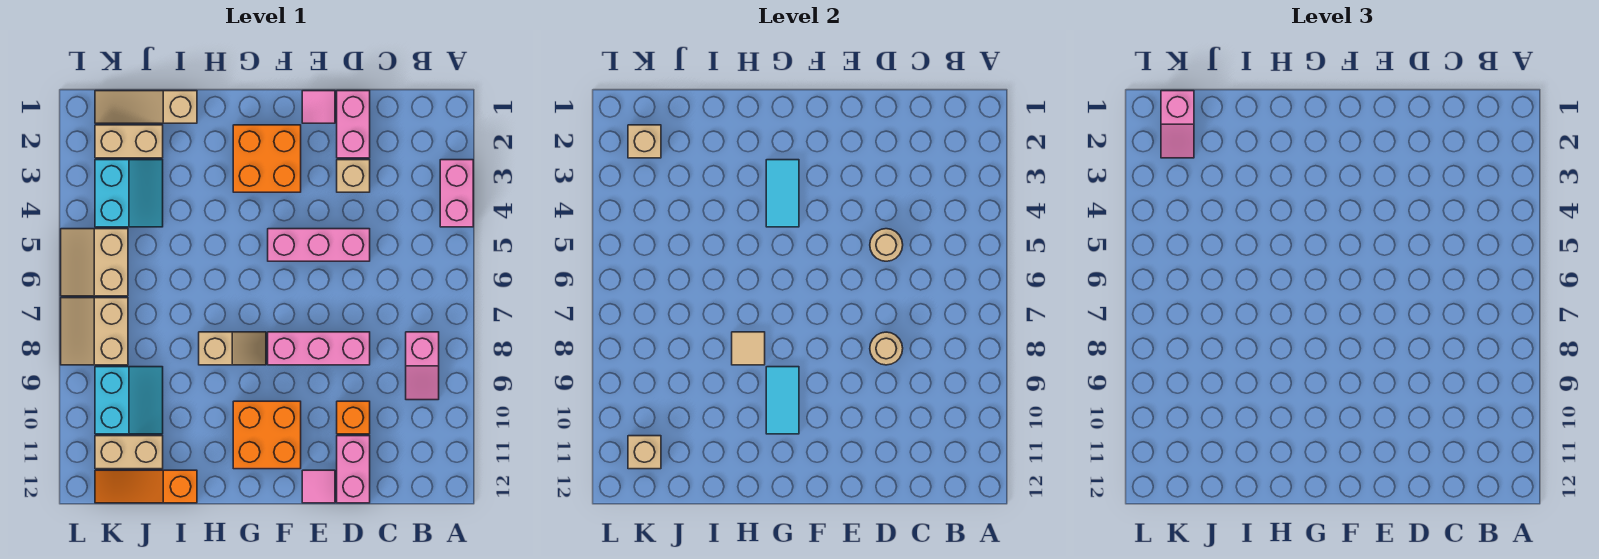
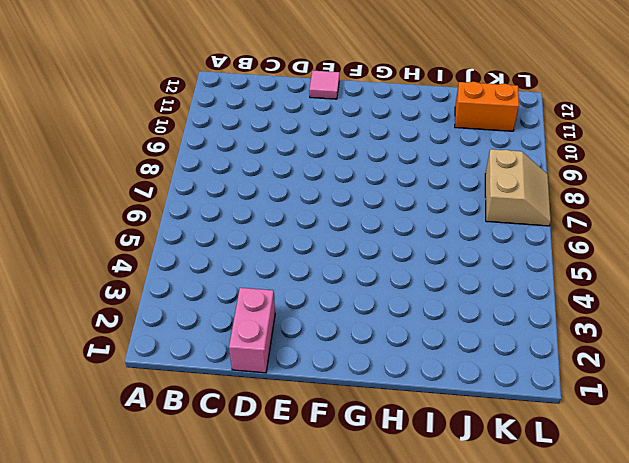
orange 1x2 brick [455,82,519,131] -> tan 1x2 brick [95,436,163,469]
none -> pink 1x2 brick [440,160,473,227]
none -> pink 1x2 slope [406,332,439,400]
none -> tan 1x1 brick [337,160,370,192]

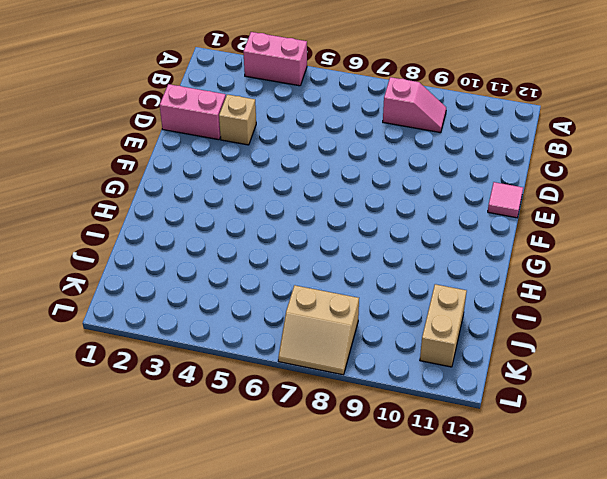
none -> pink 1x3 brick [268,229,370,261]
none -> pink 1x3 brick [268,332,370,365]
none -> orange 1x1 brick [337,401,370,434]

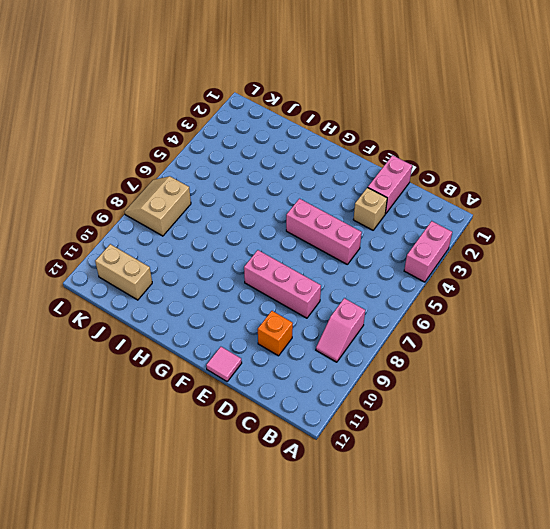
none -> pink 1x2 brick [337,436,370,503]
none -> pink 1x1 tile [302,91,335,123]
none -> orange 2x2 brick [233,125,301,192]

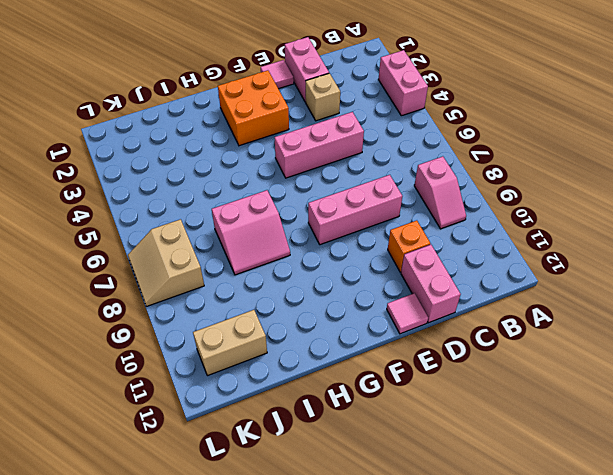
pink 2x2 slope [212,190,290,275] -> tan 1x2 slope [199,332,266,365]
none -> orange 2x2 brick [233,401,301,469]
none -> tan 1x3 slope [95,91,197,123]
none -> orange 1x3 slope [95,470,197,503]

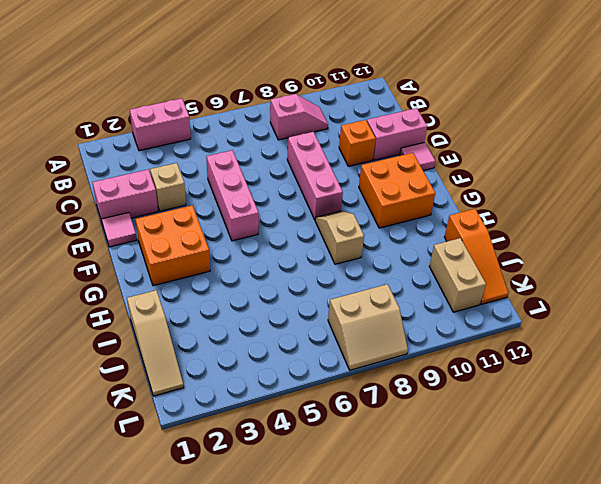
none -> tan 1x2 brick [95,125,163,158]
none -> cyan 2x2 slope [95,160,163,227]
none -> cyan 2x2 slope [95,367,163,434]

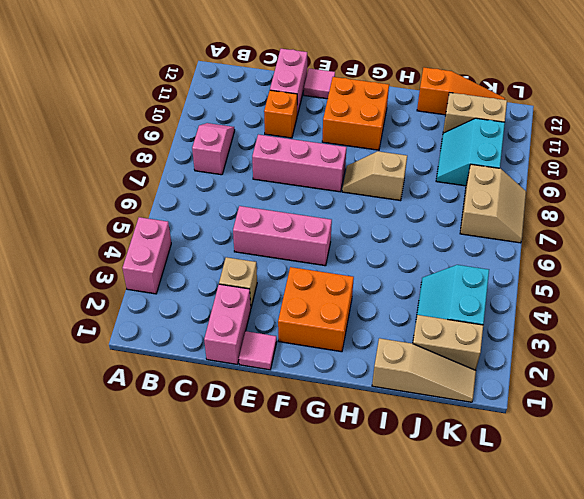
none -> tan 2x2 slope [61,229,128,296]
none -> tan 1x1 round brick [870,229,903,261]
none -> tan 1x1 round brick [870,332,903,365]

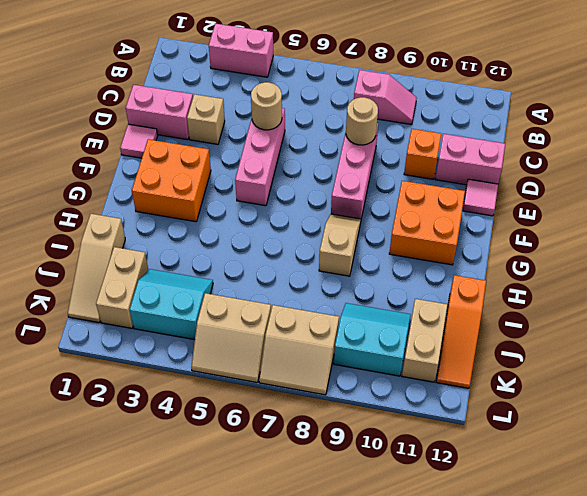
none -> cyan 1x2 tile [766,160,799,227]
none -> cyan 1x2 tile [766,367,799,434]
none -> tan 1x1 tile [732,332,765,365]

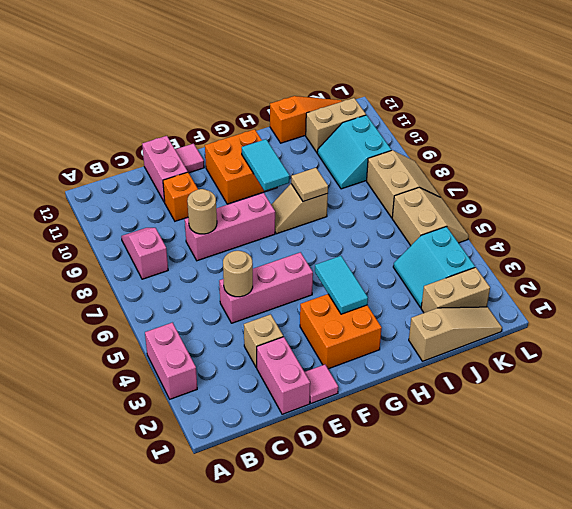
none -> tan 1x1 brick [628,125,661,158]
none -> tan 1x1 brick [628,436,661,469]
none -> pink 1x2 slope [1161,91,1194,158]

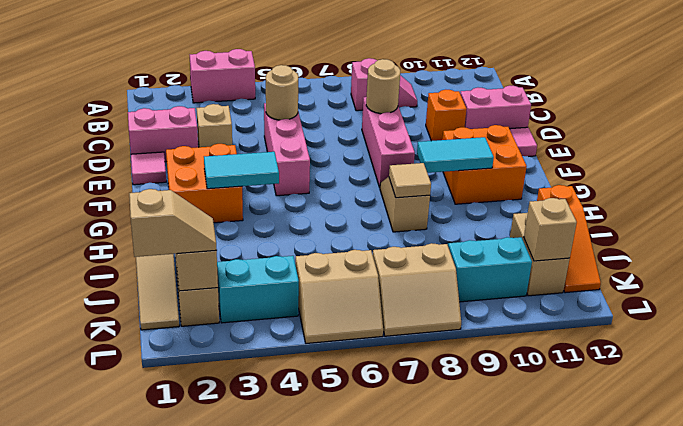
tan 1x2 slope [129,189,217,257] -> pink 1x2 slope [1161,91,1194,158]

